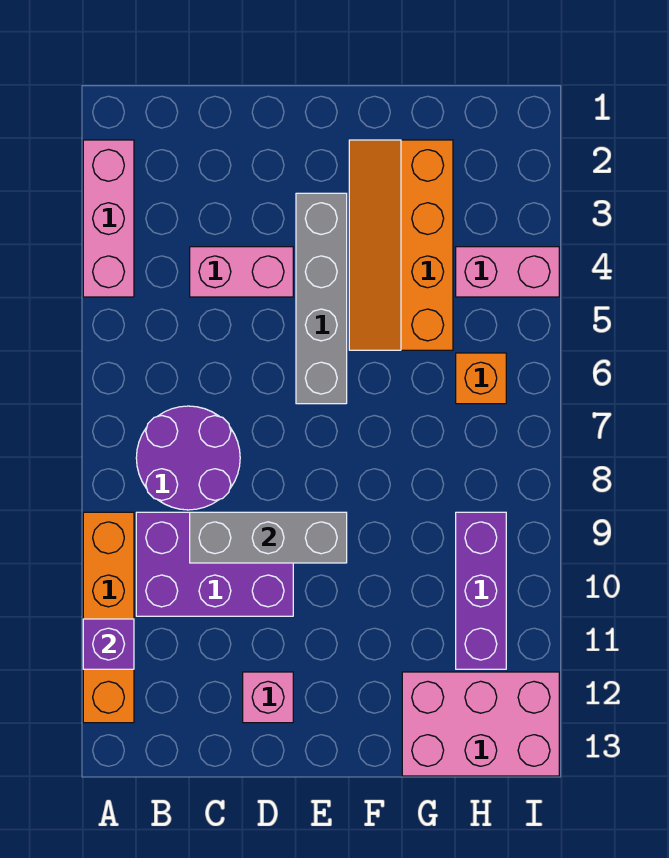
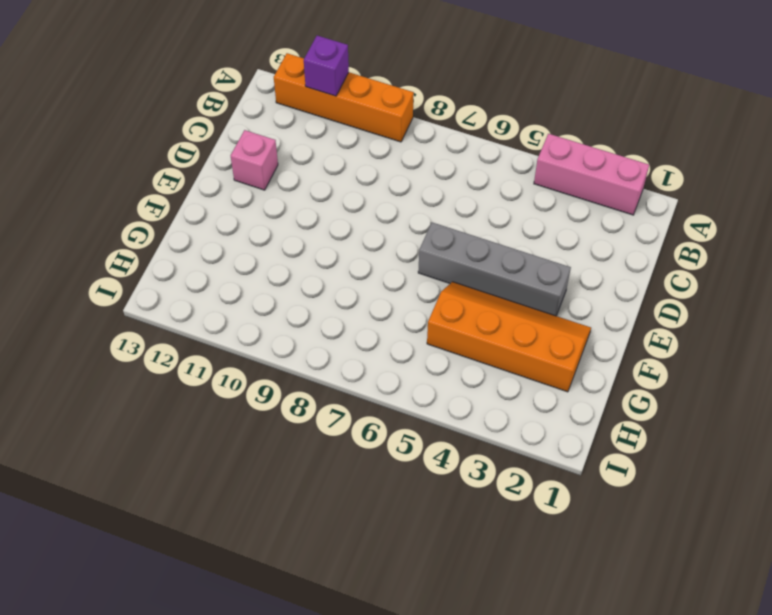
none -> purple 2x2 round brick [136,406,240,510]
none -> purple 2x3 brick [136,512,293,616]
none -> pink 1x2 brick [190,247,293,297]

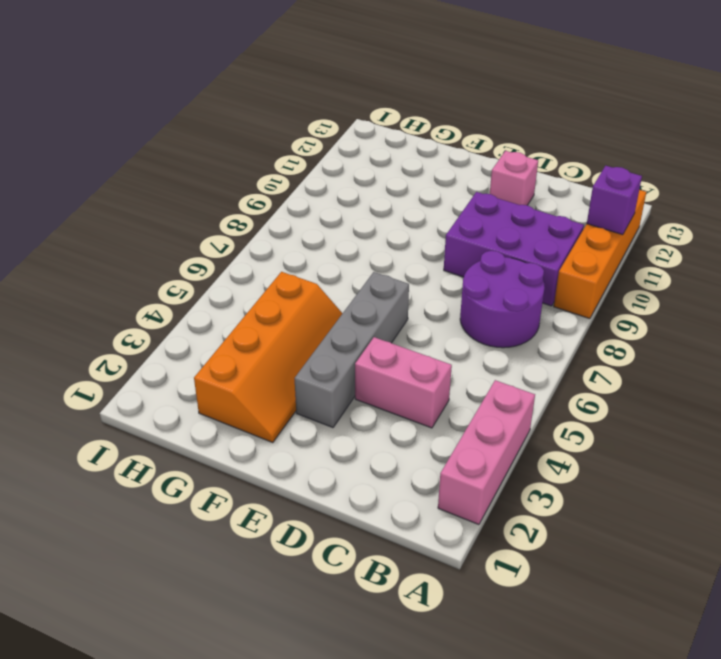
none -> pink 2x3 brick [402,672,559,776]
none -> pink 1x2 brick [456,247,559,297]
none -> orange 1x1 brick [456,353,506,404]

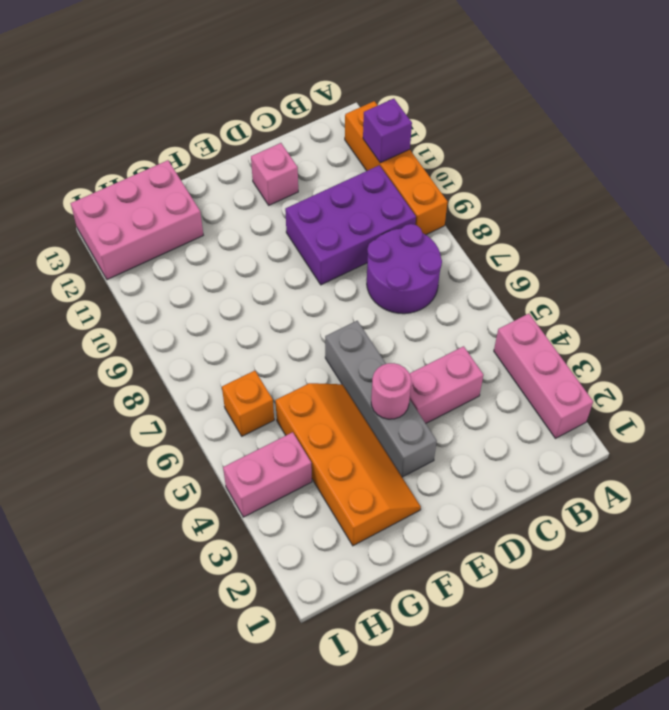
pink 1x1 round brick [371,363,411,419] -> none
none -> purple 1x3 brick [456,512,506,669]
none -> grey 1x3 brick [190,512,347,563]

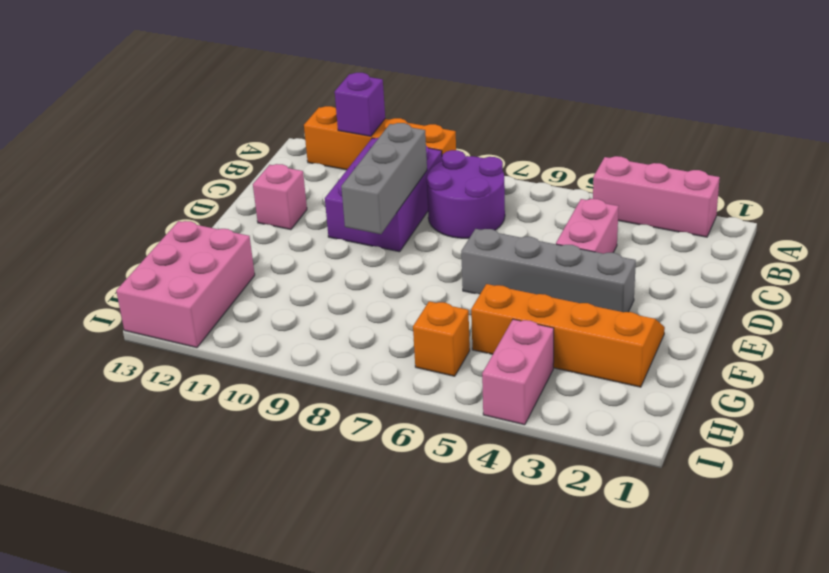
none -> purple 1x3 brick [456,512,506,669]

